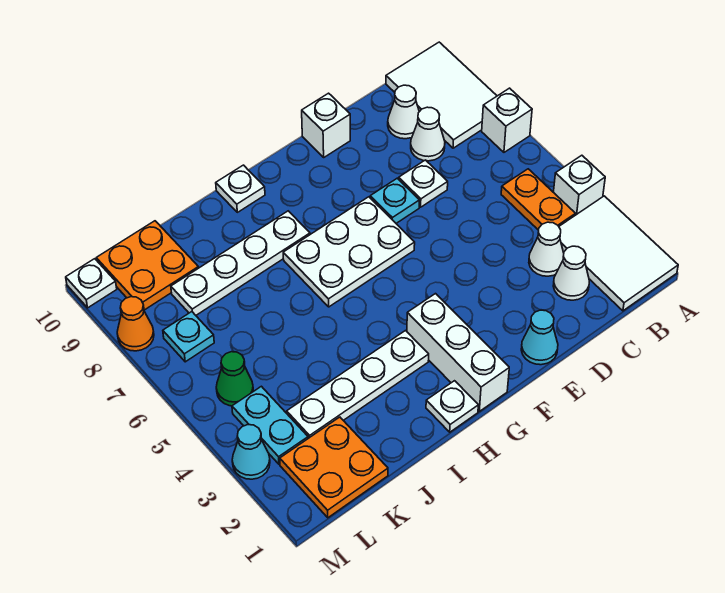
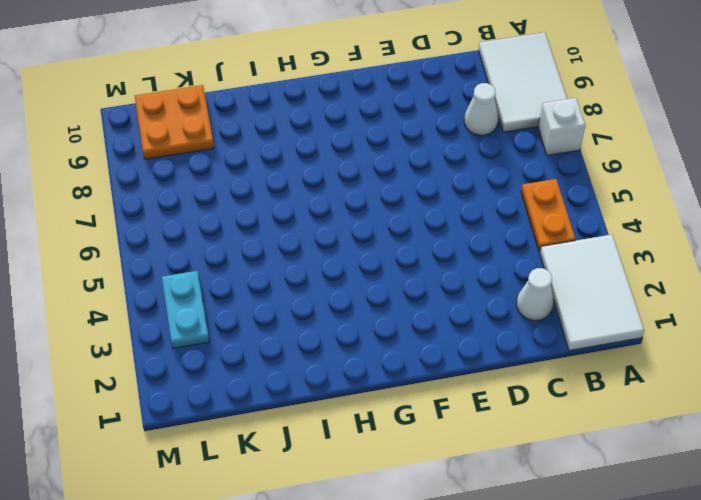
none -> white 1x1 brick [553,155,605,215]
none -> white 1x1 cone [529,222,564,276]
none -> white 1x1 cone [388,85,419,139]

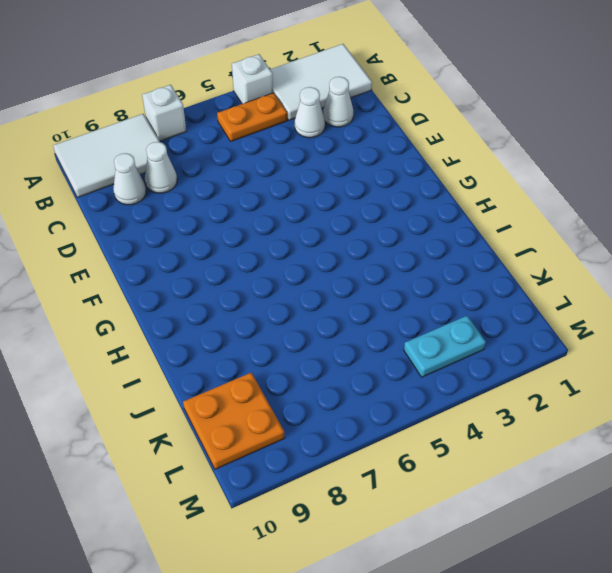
none -> white 1x1 plate [399,160,448,207]
none -> cyan 1x1 cone [521,310,558,365]
none -> cyan 1x1 plate [370,178,419,223]

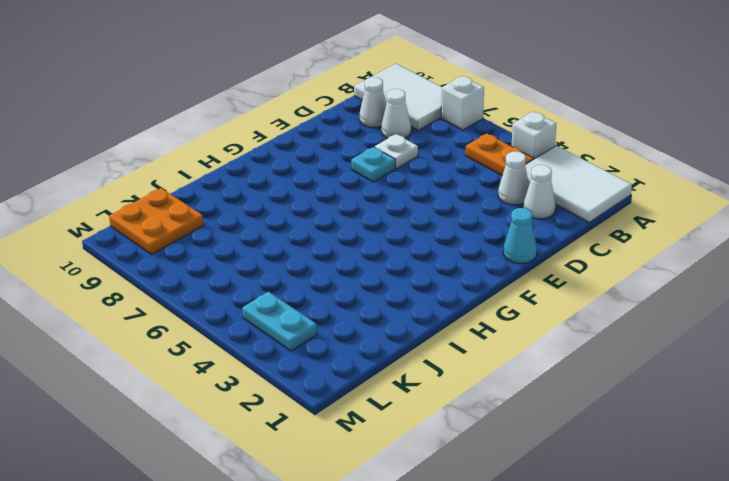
none -> white 1x1 brick [302,93,350,157]
none -> white 2x3 plate [283,197,415,307]
none -> white 1x3 brick [407,294,509,411]

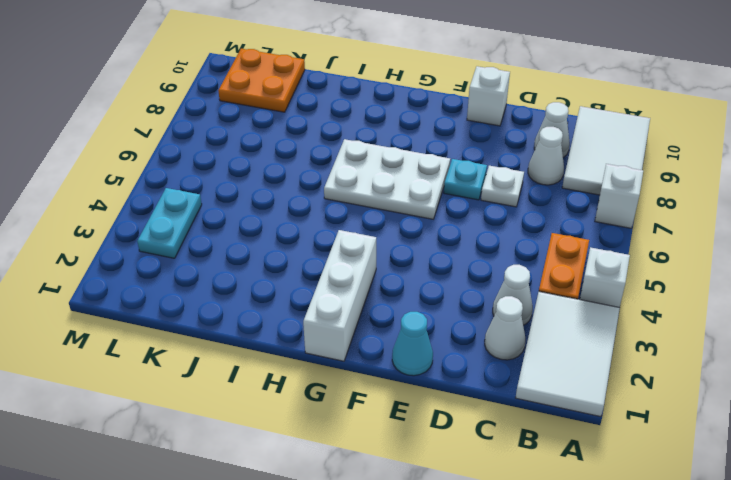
none -> white 1x1 plate [426,381,478,432]
none -> white 1x4 plate [287,331,429,438]
none -> white 1x4 plate [171,211,310,315]

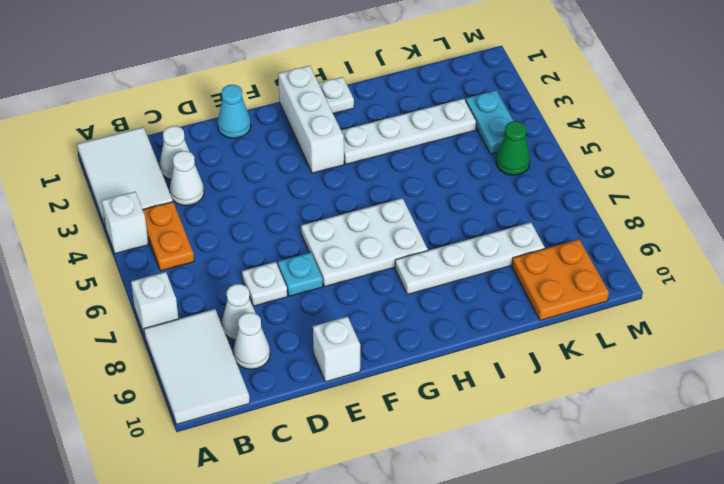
none -> white 1x1 plate [216,165,265,212]
none -> orange 2x2 plate [280,417,388,518]
none -> cyan 1x1 plate [163,312,214,362]

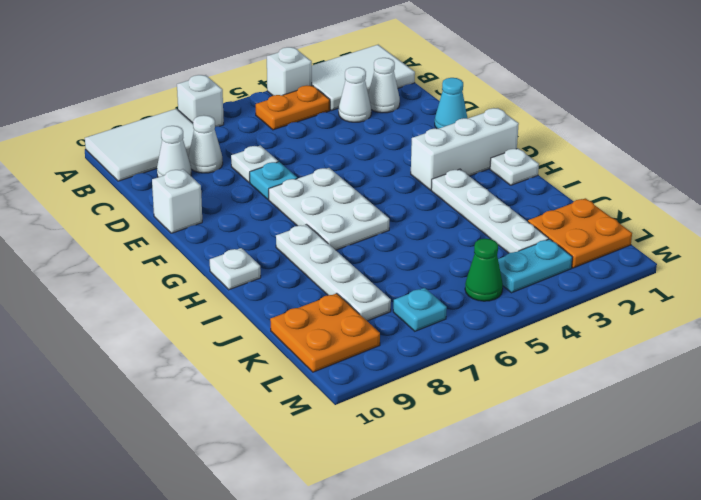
none -> cyan 1x1 cone [232,425,270,479]
none -> orange 1x1 cone [117,297,154,351]
none -> white 1x1 plate [66,259,117,308]

